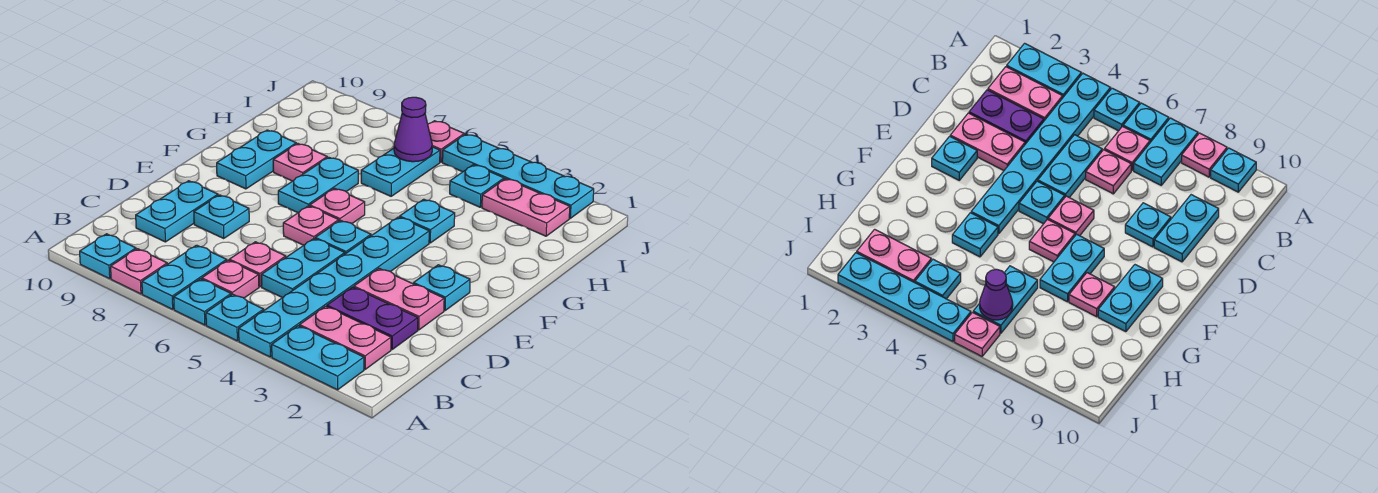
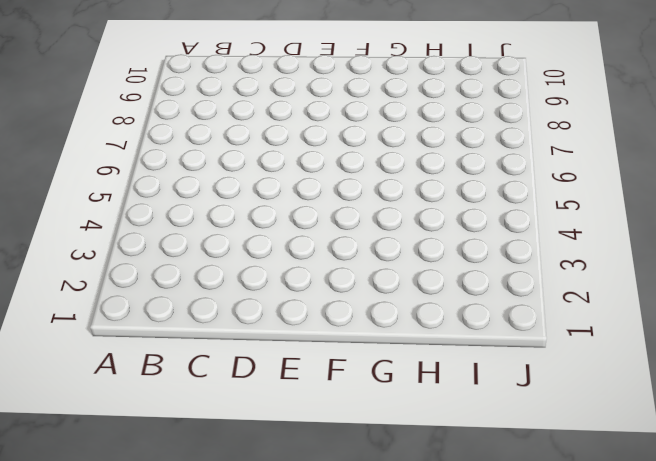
none -> cyan 1x2 plate [272,326,364,390]
none -> cyan 1x6 plate [239,217,429,357]
none -> cyan 1x1 plate [206,294,264,341]

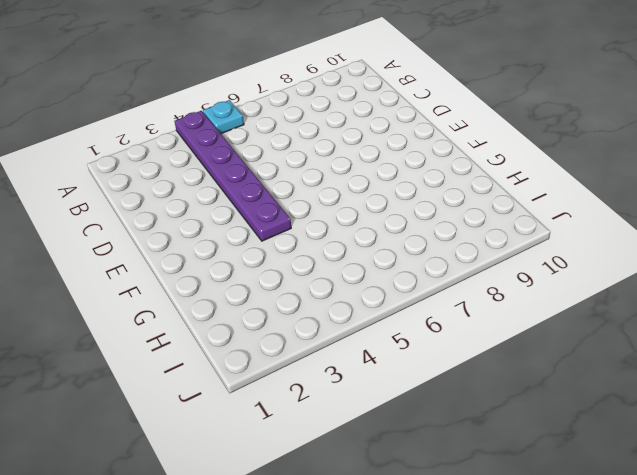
purple 1x6 plate [175,111,291,241] -> cyan 1x6 plate [239,217,429,357]
none -> cyan 1x2 plate [272,326,364,390]
none -> cyan 1x1 plate [174,279,231,325]
none -> cyan 1x2 plate [142,245,227,309]

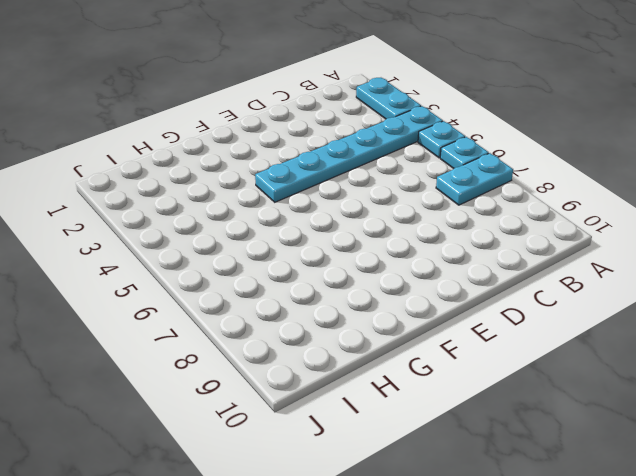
none -> pink 1x1 plate [111,249,167,294]
none -> cyan 1x1 plate [80,234,136,279]
none -> pink 1x2 plate [300,306,391,369]

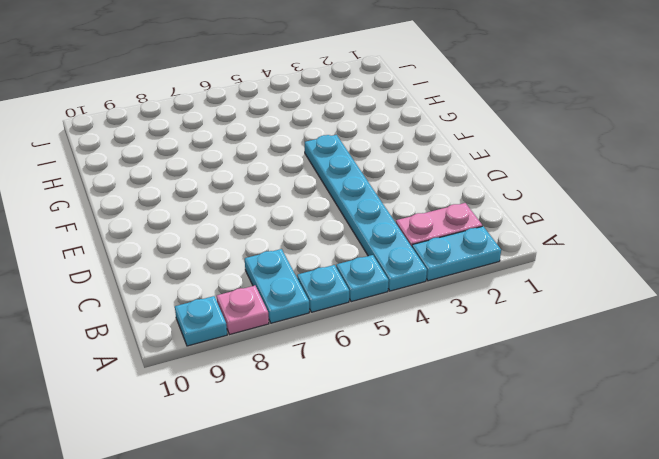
none -> pink 1x1 plate [202,260,259,298]
none -> purple 1x2 plate [327,287,418,349]
none -> cyan 1x2 plate [262,239,345,298]

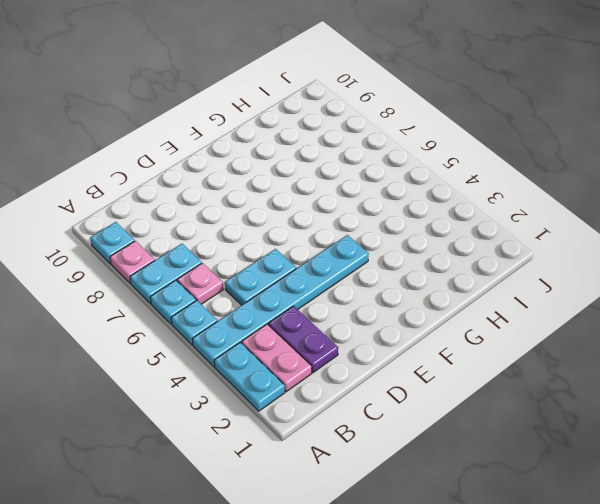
none -> pink 1x1 plate [229,242,286,287]
none -> cyan 1x2 plate [136,181,218,242]
none -> pink 1x2 plate [354,268,444,330]

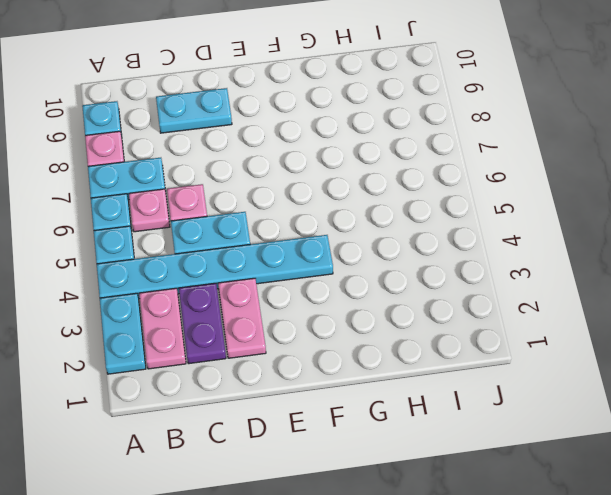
none -> cyan 1x1 plate [194,195,249,238]
none -> cyan 1x1 plate [413,265,470,310]
none -> cyan 1x1 plate [315,220,371,254]

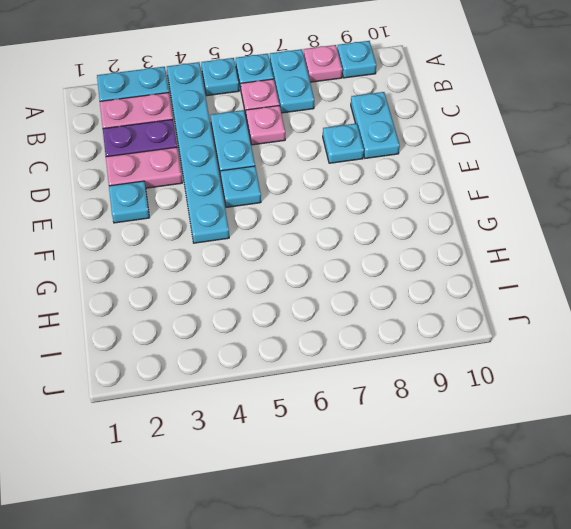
none -> pink 1x1 plate [283,206,339,245]
none -> pink 1x1 plate [310,188,365,223]
none -> cyan 1x2 plate [278,157,358,213]

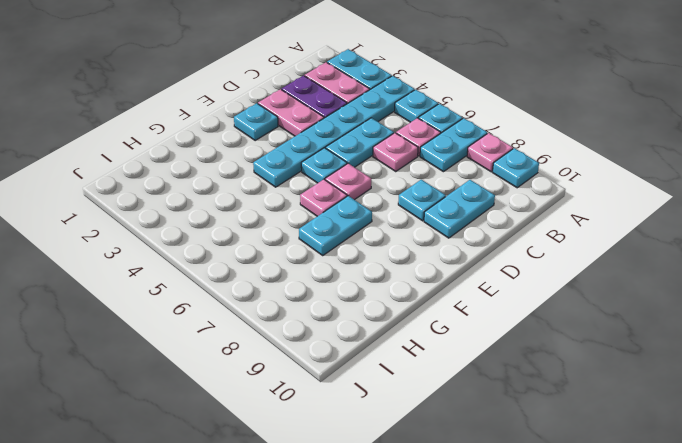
none -> cyan 1x2 plate [217,130,296,189]
none -> cyan 1x1 plate [400,199,455,243]
none -> pink 1x1 plate [273,144,327,181]

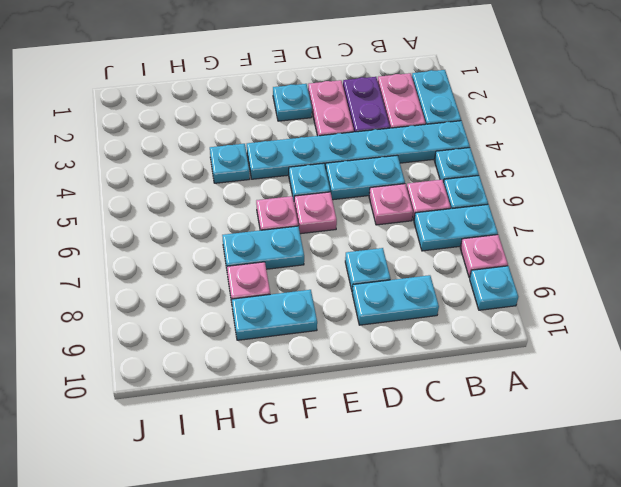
none -> cyan 1x2 plate [361,147,440,196]
none -> pink 1x2 plate [482,179,570,236]
none -> cyan 1x1 plate [450,165,504,207]

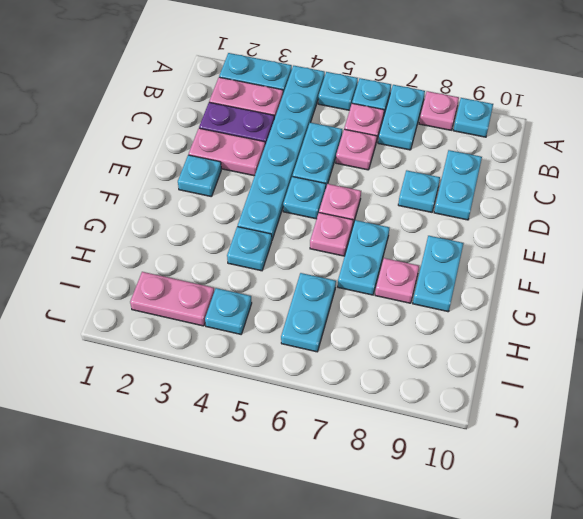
none -> cyan 1x4 plate [442,134,594,218]
none -> pink 1x1 plate [428,121,464,162]
none -> purple 1x1 cone [394,97,432,162]

